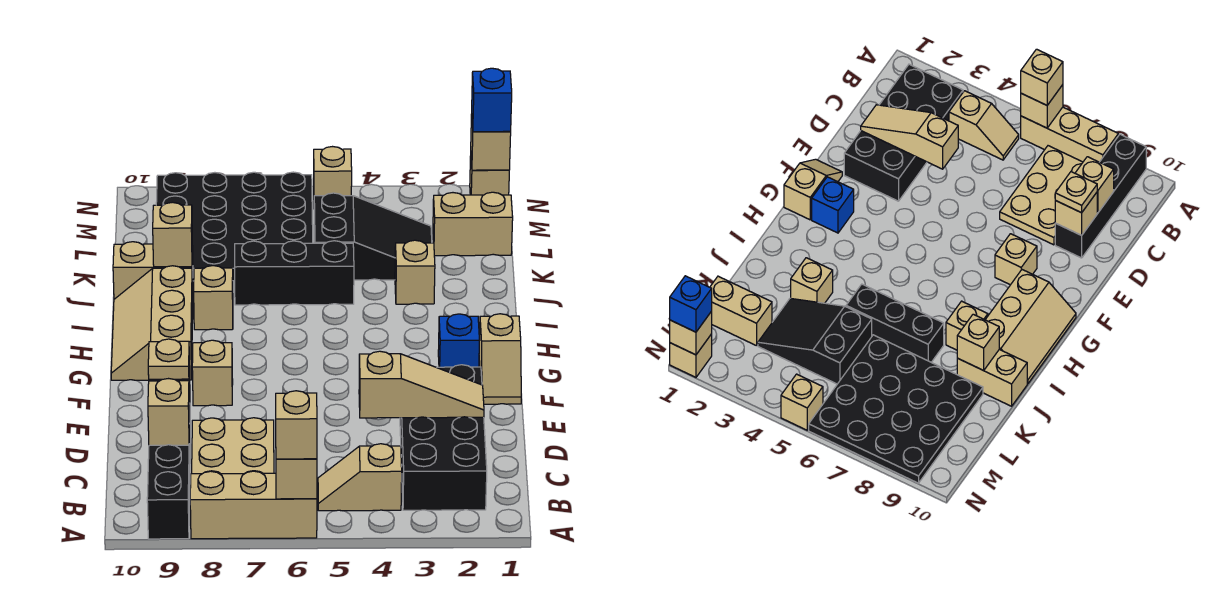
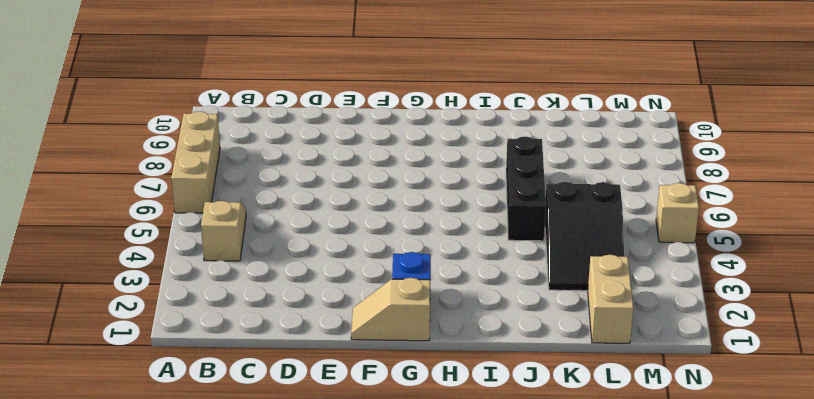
none -> black 1x4 brick [147,414,191,539]
none -> black 2x4 brick [400,365,487,510]
none -> tan 2x3 plate [192,418,274,474]

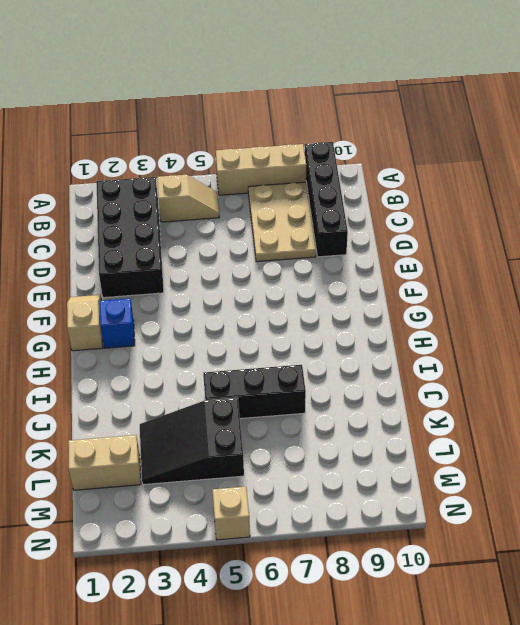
none -> tan 1x1 brick [192,340,233,406]
none -> tan 2x3 slope [111,266,193,380]
none -> tan 1x1 brick [194,266,233,330]

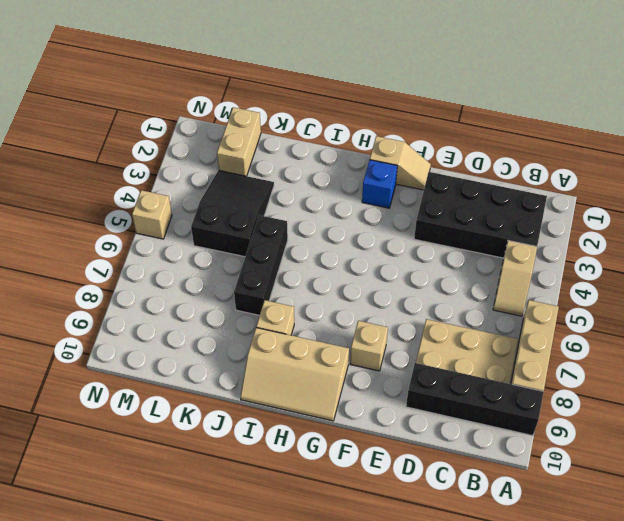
none -> tan 1x1 brick [395,240,435,304]
none -> tan 1x2 brick [113,242,193,299]
none -> black 4x4 plate [156,172,313,281]

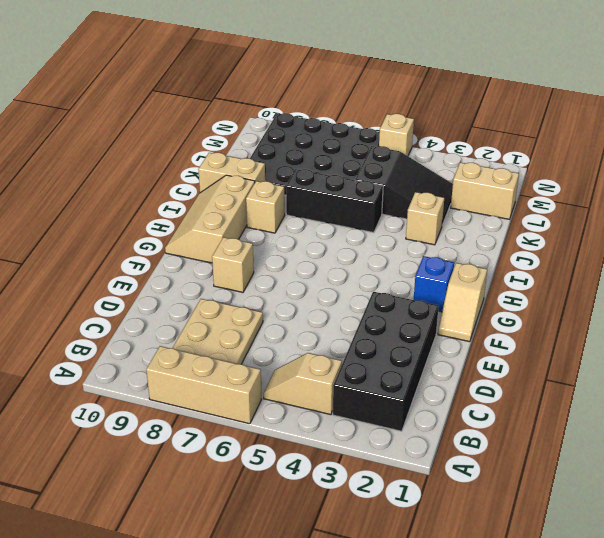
none -> black 1x4 brick [147,414,191,539]
none -> tan 1x1 brick [470,156,509,195]
none -> tan 1x1 brick [276,459,317,499]

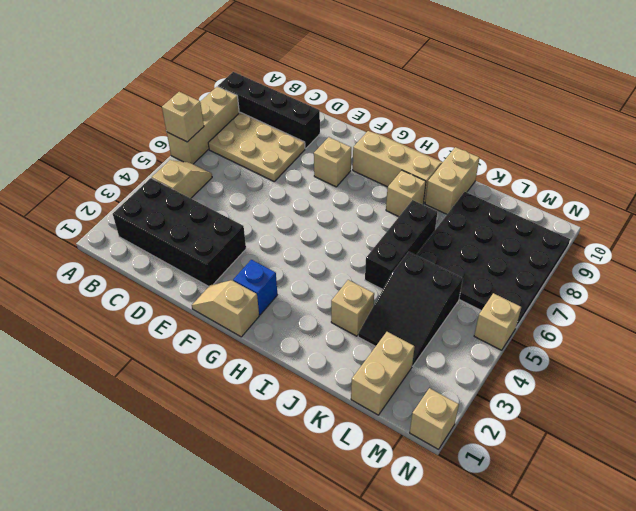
none -> tan 1x1 brick [148,379,190,445]
none -> tan 1x3 slope [359,351,484,418]
none -> tan 1x1 brick [1055,193,1097,235]

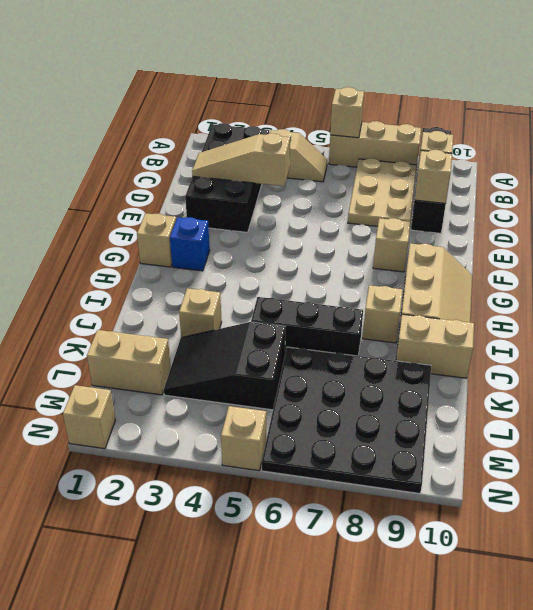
none -> tan 1x1 brick [153,202,192,267]
none -> tan 1x1 brick [471,114,511,170]
none -> tan 1x1 brick [276,391,317,459]

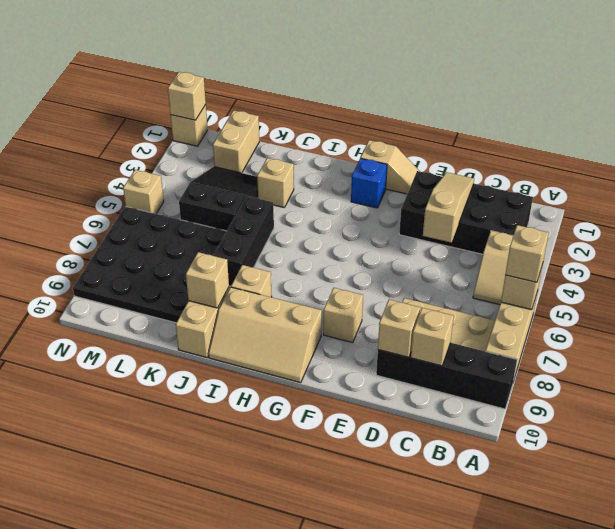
none -> tan 1x1 plate [148,339,189,379]
none -> blue 1x1 brick [472,68,512,132]

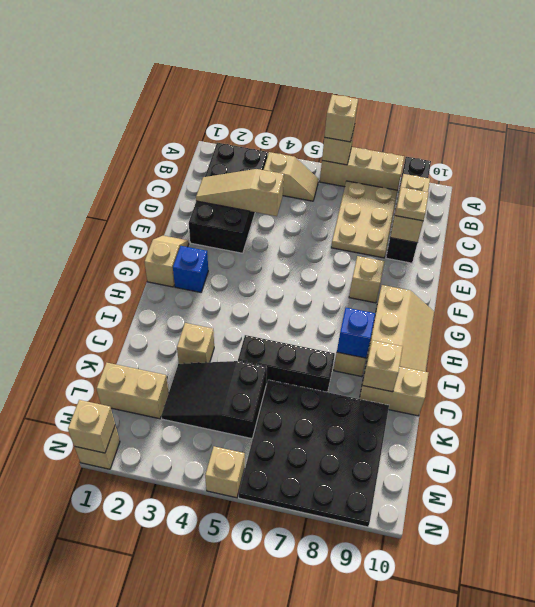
blue 1x1 brick [337,308,375,358] -> blue 1x1 brick moved to [472,68,512,132]

